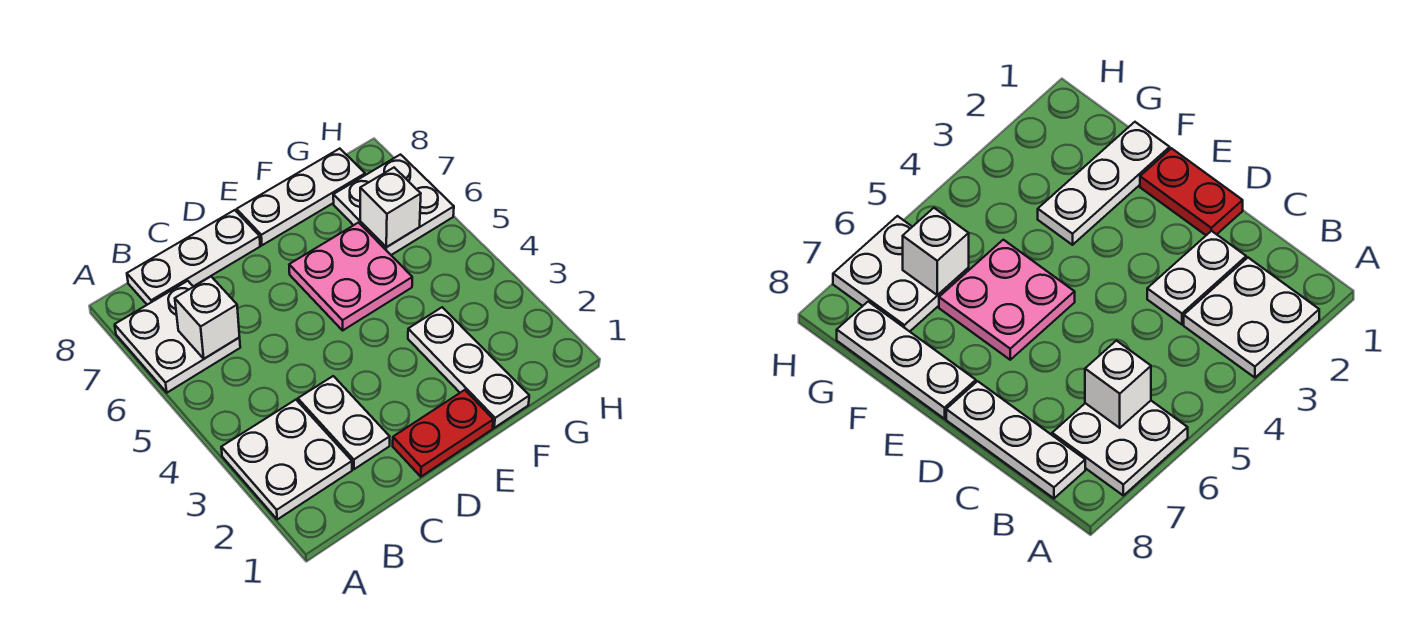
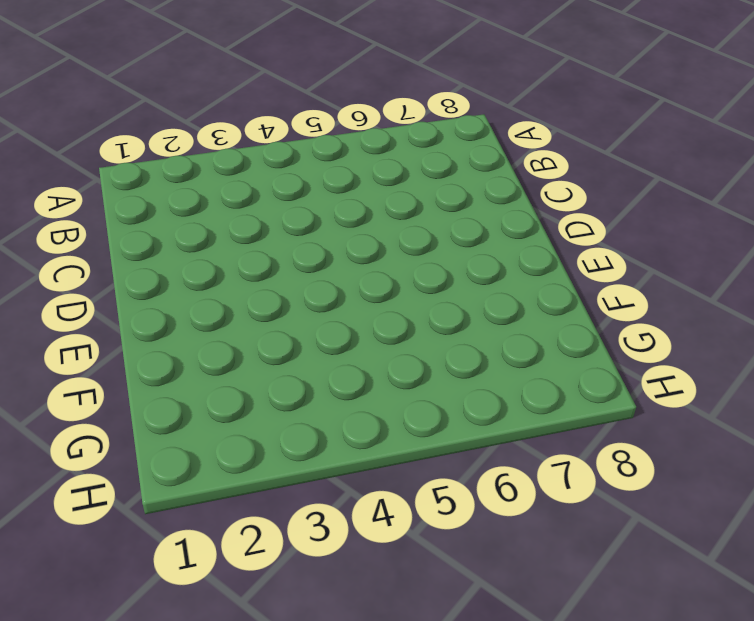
none -> white 2x2 plate [221,400,352,520]
none -> white 2x2 plate [115,281,240,393]

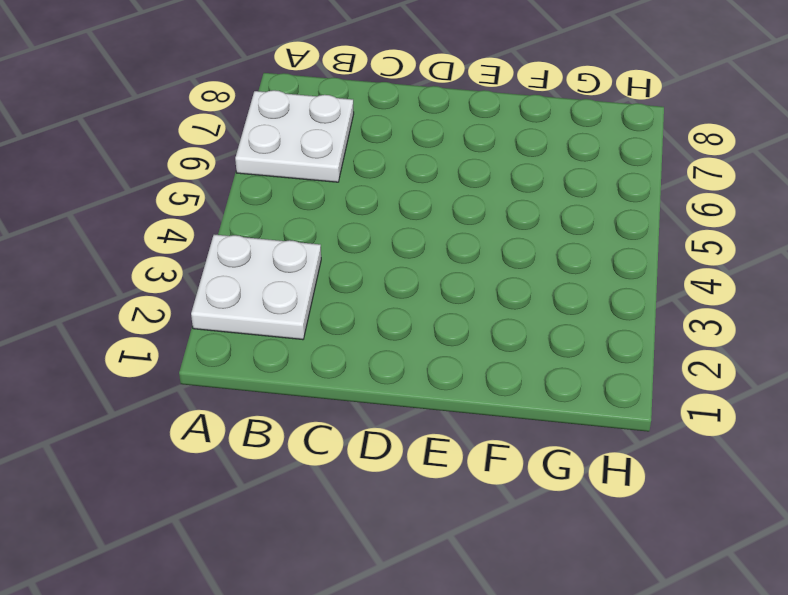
none -> white 1x3 plate [127,210,260,305]
none -> white 1x2 plate [298,376,390,469]

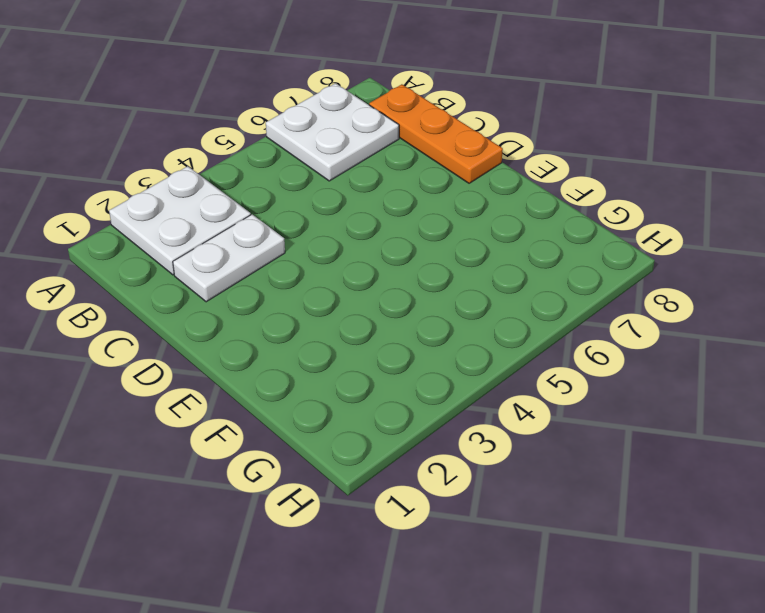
orange 1x3 plate [369,84,503,183] -> white 1x3 plate [127,210,260,305]
none -> red 1x2 plate [393,390,493,477]
none -> pink 2x2 plate [289,223,412,330]

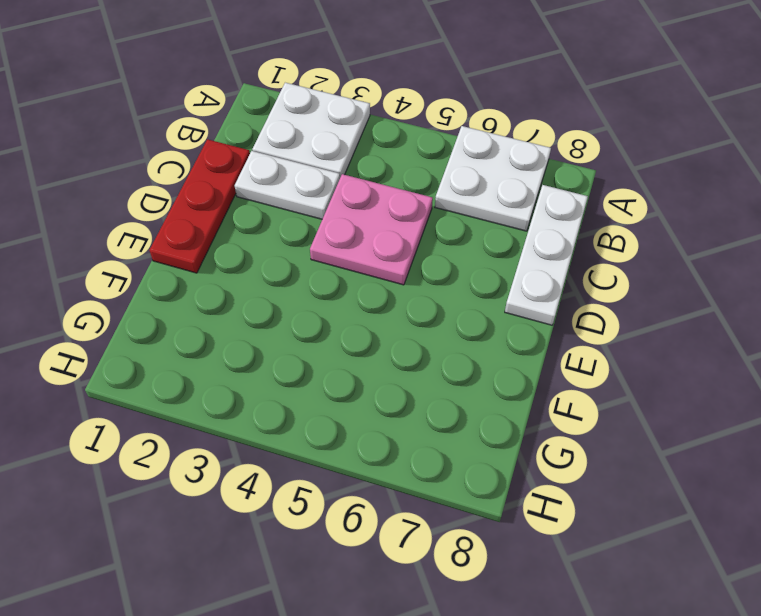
red 1x3 plate [150,139,250,273] -> red 1x2 plate [393,390,493,477]
pink 2x2 plate [310,174,433,285] -> pink 2x2 plate moved to [289,223,412,330]
none -> white 1x3 plate [237,149,365,245]
none -> white 1x3 plate [408,307,529,428]

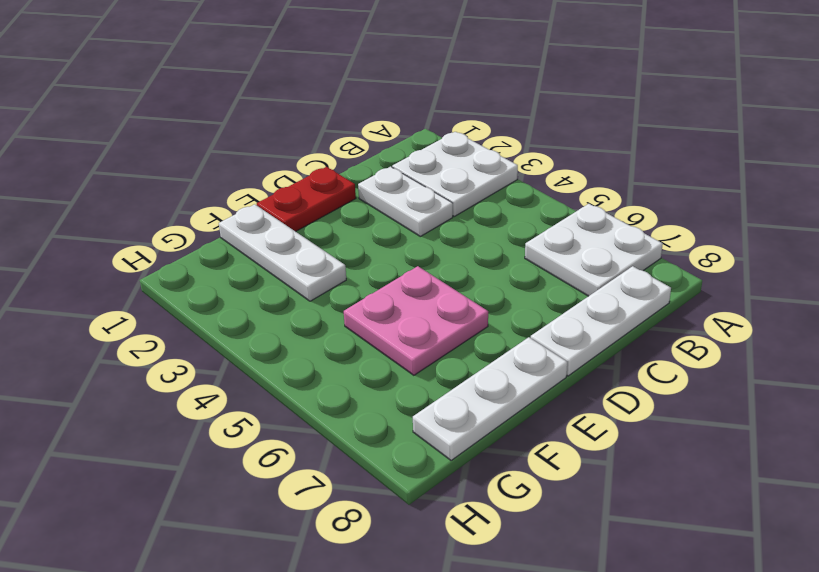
none -> white 2x2 plate [333,155,454,255]
none -> white 1x1 brick [175,277,240,359]

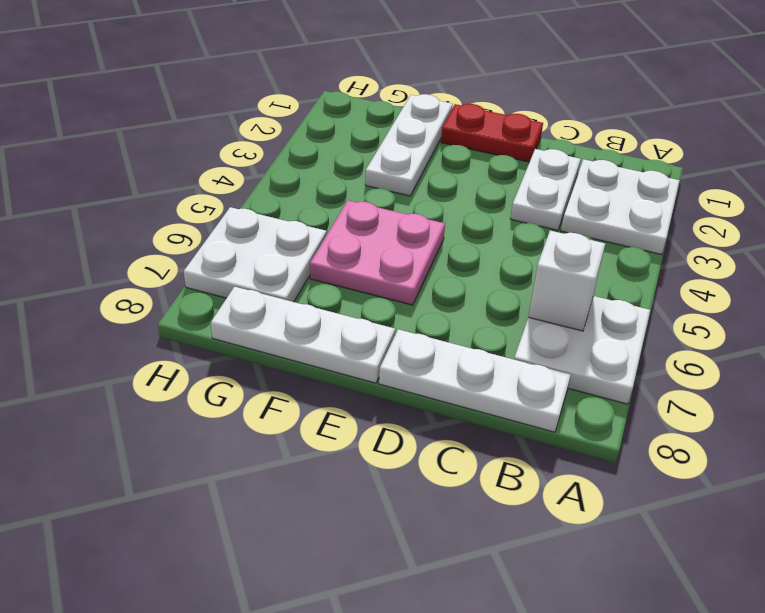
none -> white 1x1 brick [360,168,421,247]

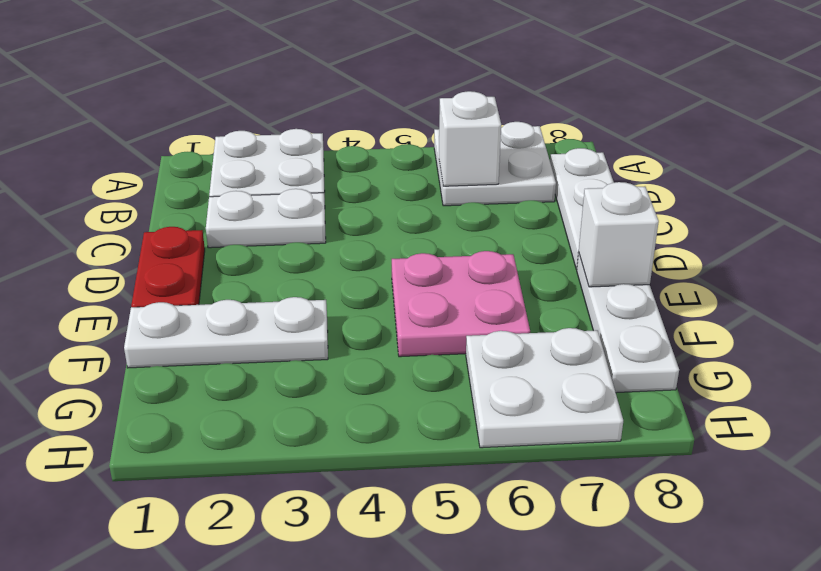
white 1x1 brick [579,182,659,287] -> white 1x1 brick moved to [360,168,421,247]

